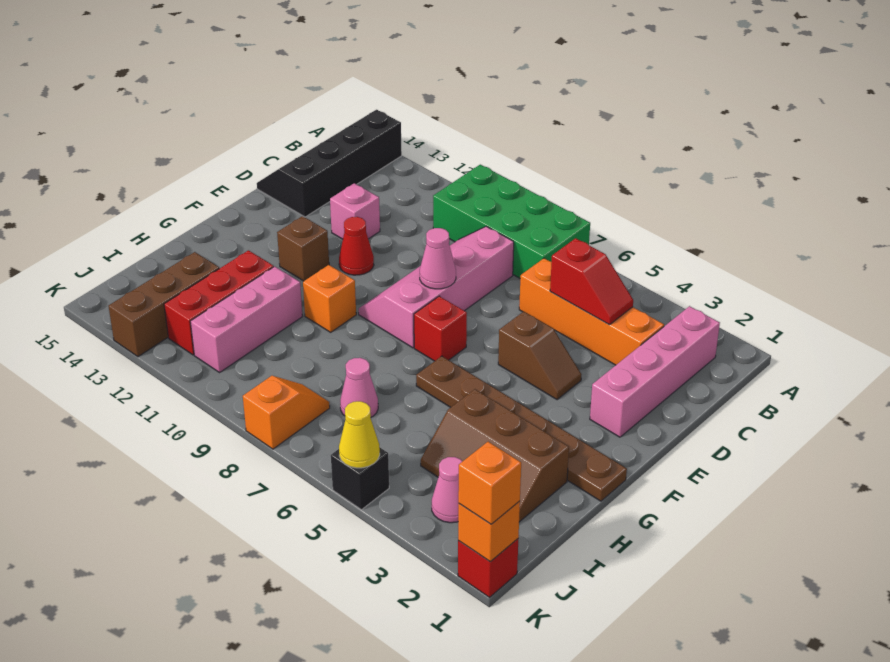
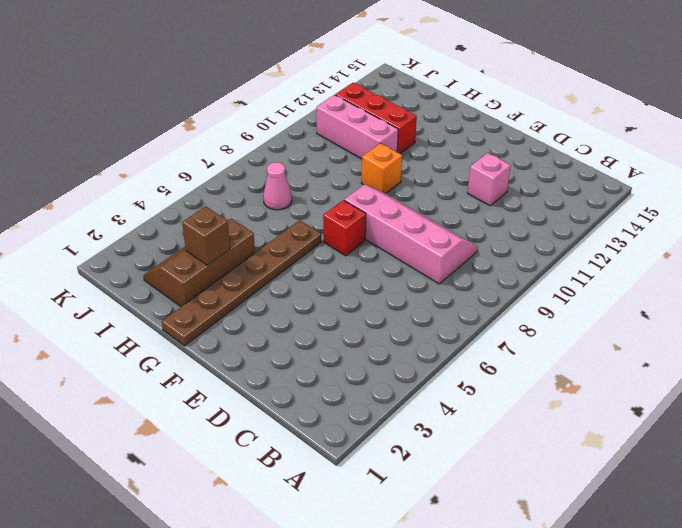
brown 1x1 brick [182,206,230,266] -> brown 1x1 brick moved to [277,216,329,281]
none -> green 2x4 brick [433,165,590,278]
none -> black 2x4 slope [257,110,402,217]
none -> pink 1x4 brick [590,306,720,437]

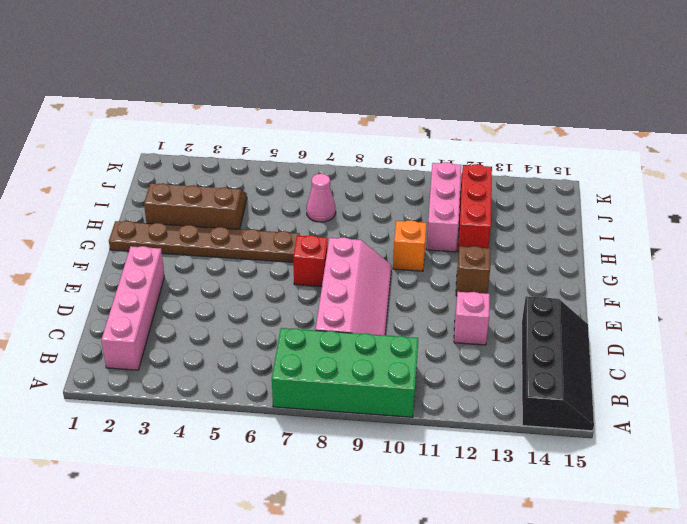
none -> orange 1x4 brick [519,258,664,365]
none -> brown 1x2 slope [498,312,581,400]
none -> red 1x1 cone [339,217,374,275]

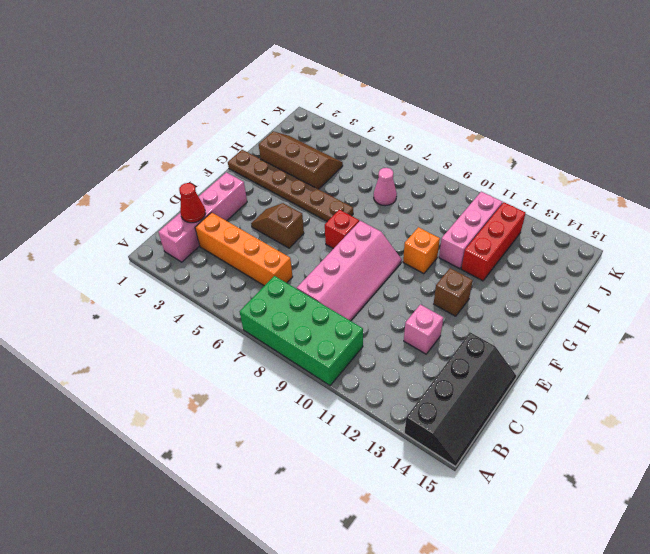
red 1x1 cone [179,183,206,223] -> red 1x1 cone moved to [339,217,374,275]
none -> brown 1x3 brick [109,252,219,357]
none -> pink 1x1 cone [432,457,462,523]
none -> orange 1x2 slope [243,376,330,449]

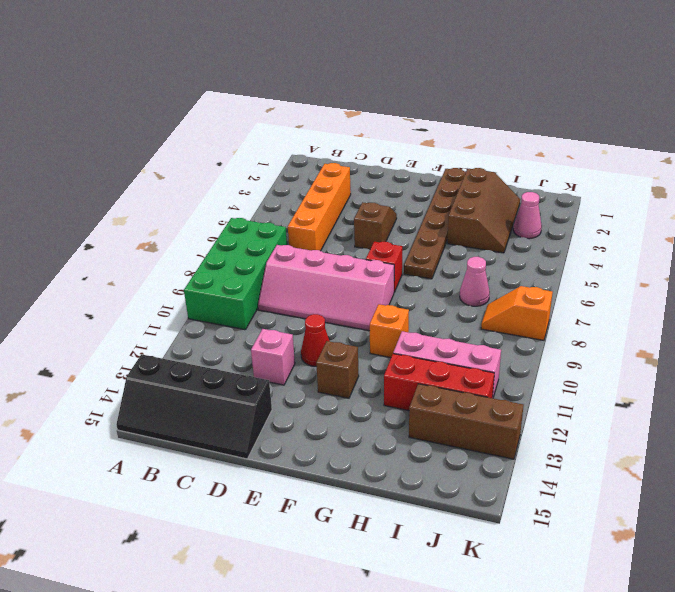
none -> pink 1x4 brick [590,306,720,437]
none -> red 1x1 brick [458,539,518,597]
none -> black 1x1 brick [331,447,389,510]

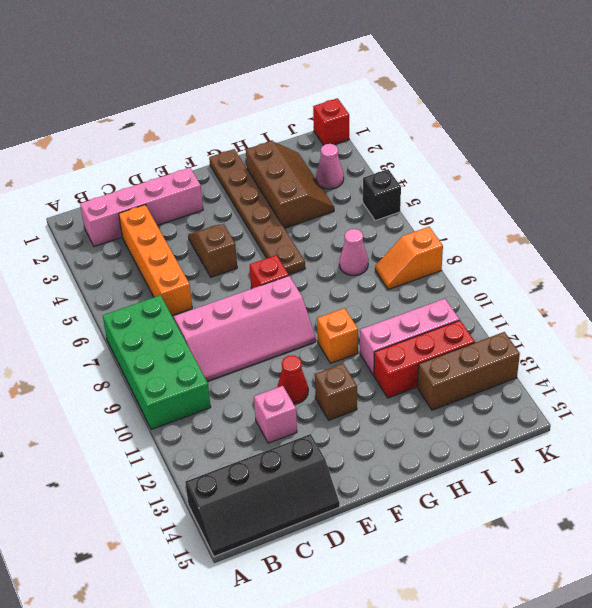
none -> red 1x2 slope [550,238,633,325]
none -> pink 1x1 cone [420,228,456,289]
none -> orange 1x1 brick [458,501,520,562]

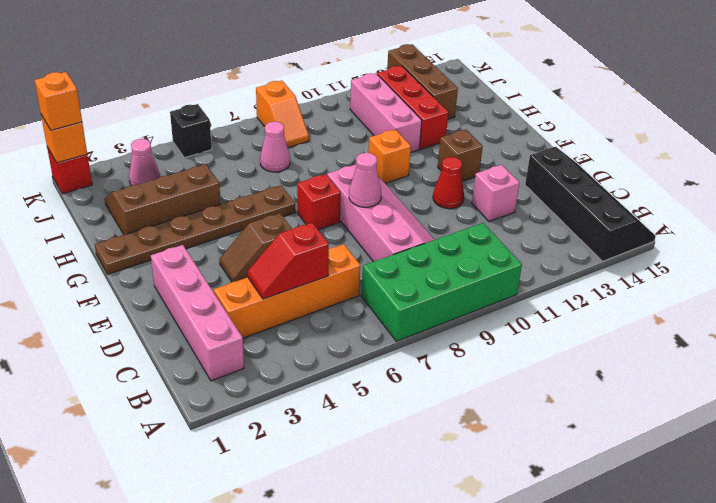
none -> yellow 1x1 cone [339,401,380,468]

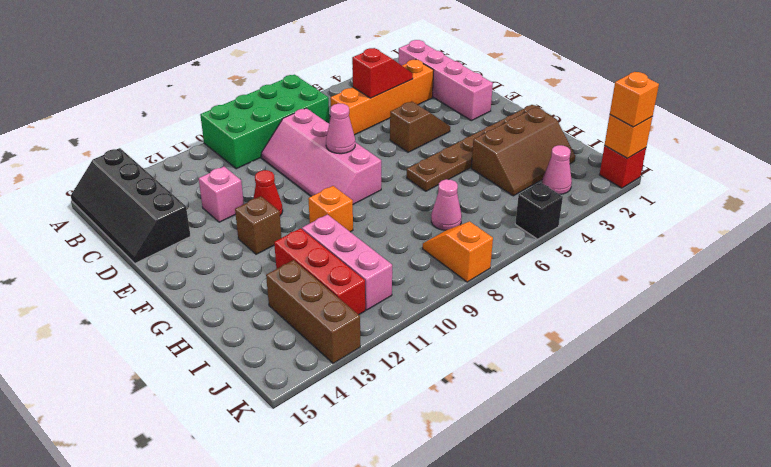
none -> red 1x1 brick [414,296,467,361]
none -> yellow 1x1 cone [339,401,380,468]

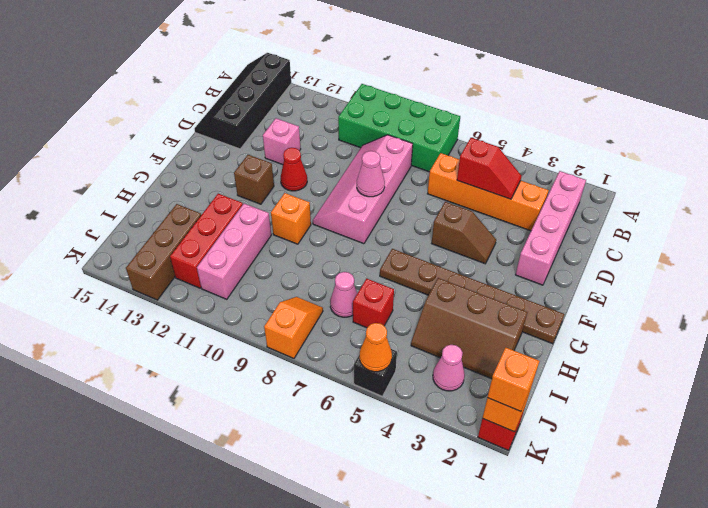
red 1x1 brick [353,279,394,328] -> red 1x1 brick moved to [414,296,467,361]
orange 1x1 cone [360,323,392,372] -> yellow 1x1 cone [339,401,380,468]

